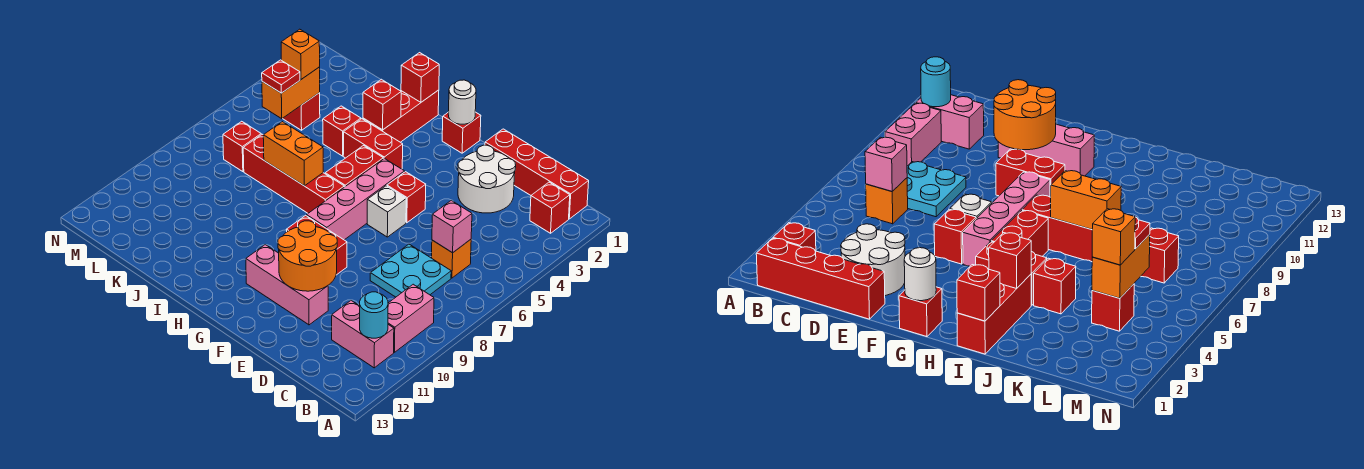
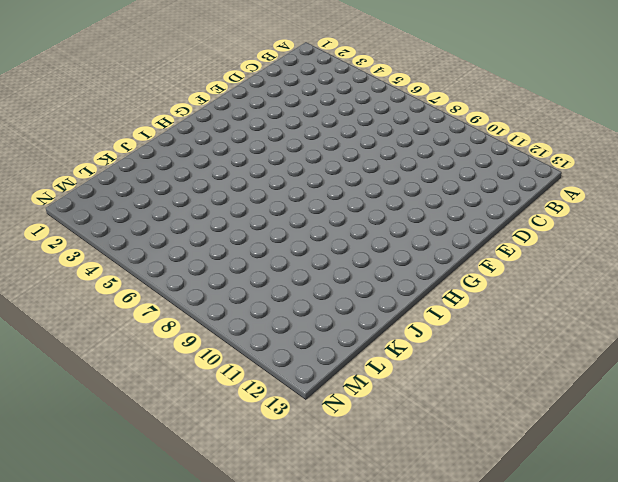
none -> red 1x4 brick [485,129,589,219]
none -> red 1x1 brick [530,182,570,233]
none -> pink 1x2 brick [388,284,434,352]
none -> pink 1x2 brick [332,301,394,368]

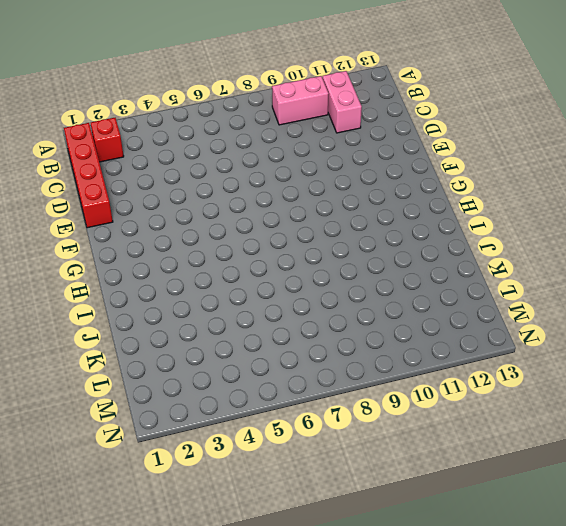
none -> orange 1x1 brick [432,239,471,278]
none -> cyan 2x2 plate [370,244,451,297]
none -> white 2x2 round brick [458,145,516,213]
none -> pink 1x3 brick [246,245,328,325]

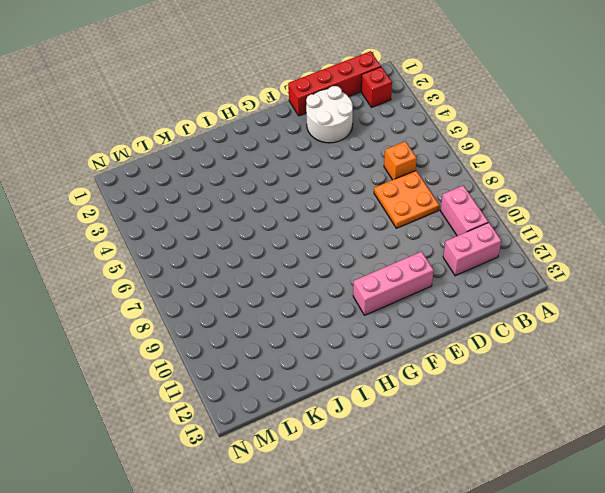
orange 2x2 plate [374,171,439,228] -> cyan 2x2 plate [370,244,451,297]
none -> red 1x1 brick [387,172,426,223]
none -> white 1x1 brick [367,186,406,237]
none -> red 1x2 brick [286,215,347,275]
none -> red 1x1 brick [442,112,481,153]

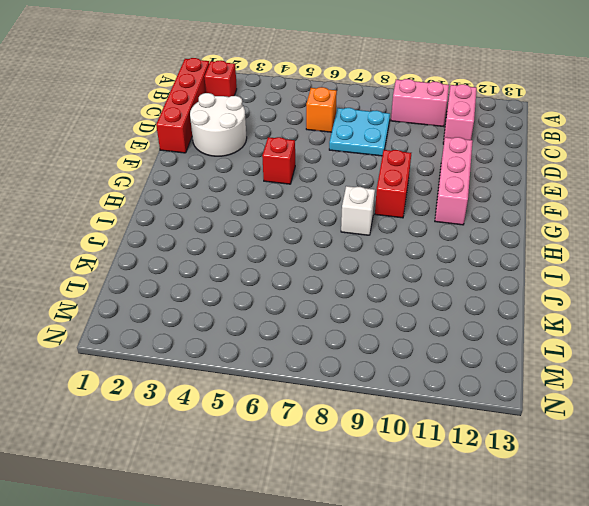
white 1x1 brick [341,186,375,235] -> white 1x1 brick moved to [367,186,406,237]
none -> red 1x1 brick [442,112,481,153]
none -> pink 1x4 brick [307,158,405,240]
none -> red 1x2 brick [343,119,403,169]
none -> red 1x2 brick [325,146,383,187]

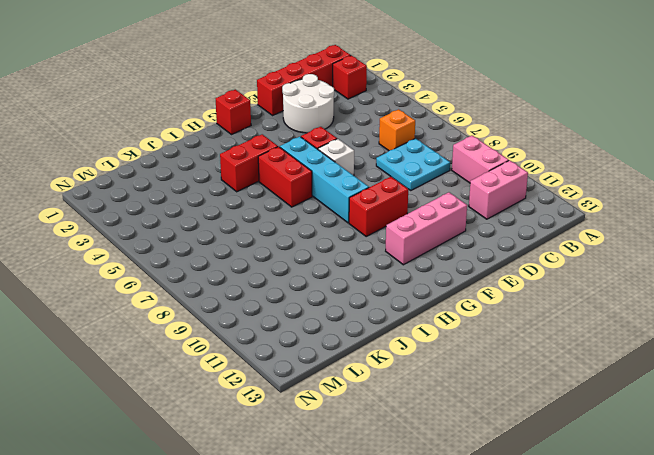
cyan 1x4 brick [280,137,369,223] -> pink 1x4 brick [307,158,405,240]
none -> red 1x4 brick [243,134,344,213]
none -> red 1x3 brick [363,90,439,142]
none -> red 1x1 brick [323,106,361,156]
none -> red 1x1 brick [282,93,320,130]

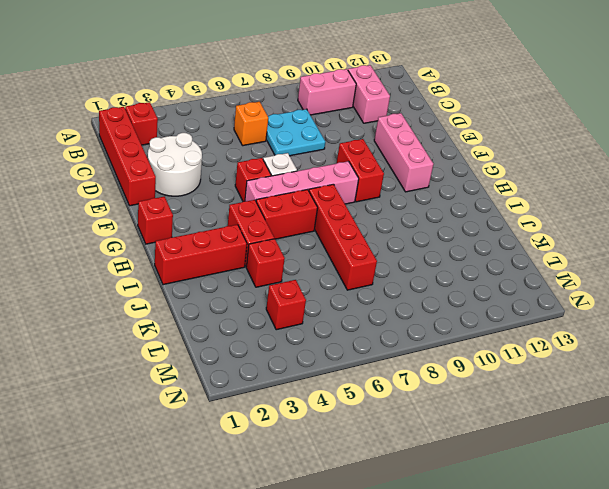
none -> red 1x1 brick [223,121,261,172]
none -> cyan 1x1 round brick [360,292,388,338]
none -> pink 1x1 brick [432,201,472,253]
none -> orange 2x2 round brick [278,221,337,291]

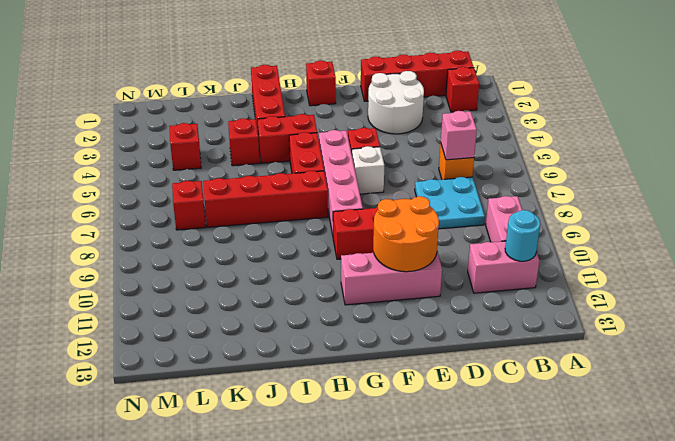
none -> white 1x1 round brick [448,80,476,124]
none -> red 1x1 brick [401,53,439,102]
none -> red 1x1 brick [363,79,401,130]
none -> orange 1x2 brick [263,122,323,186]

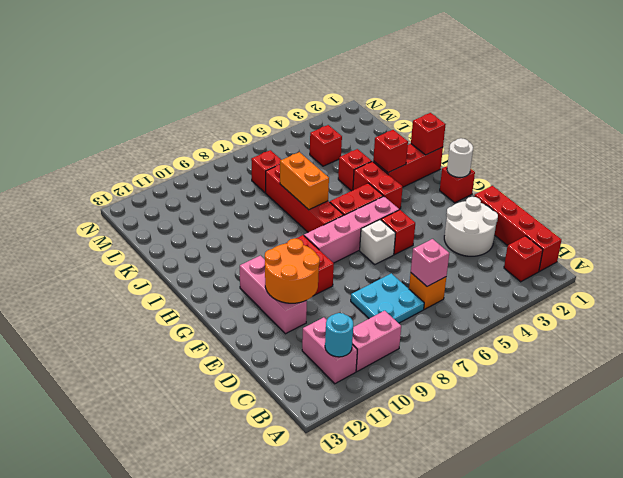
none -> orange 1x2 brick [262,67,320,119]
none -> orange 1x1 brick [281,29,320,79]
none -> red 1x1 plate [262,60,300,93]

